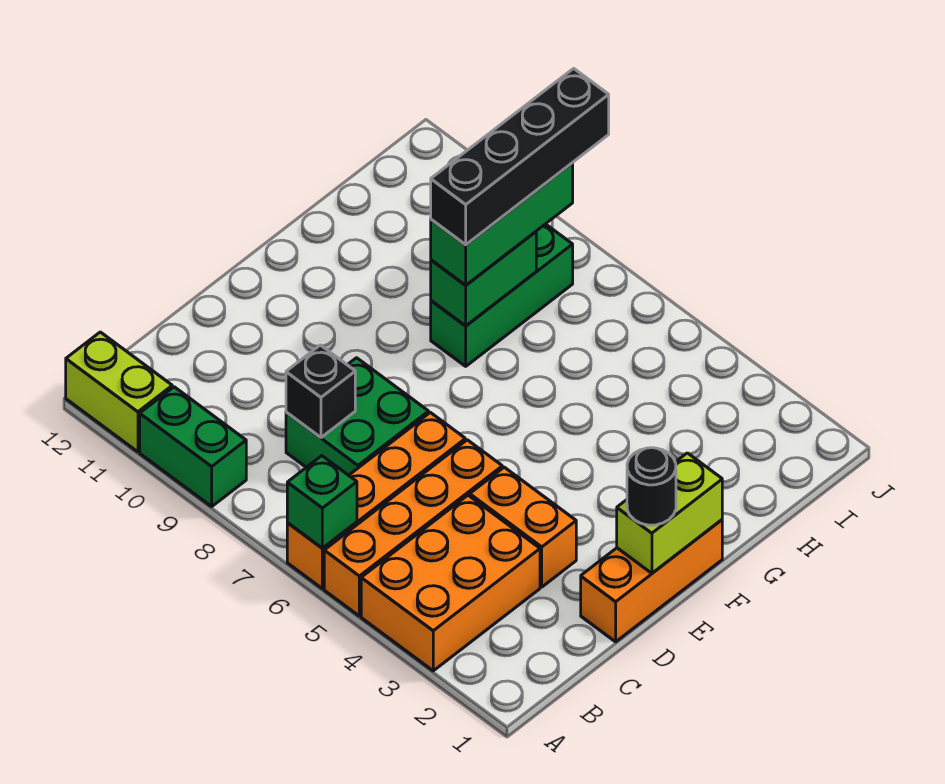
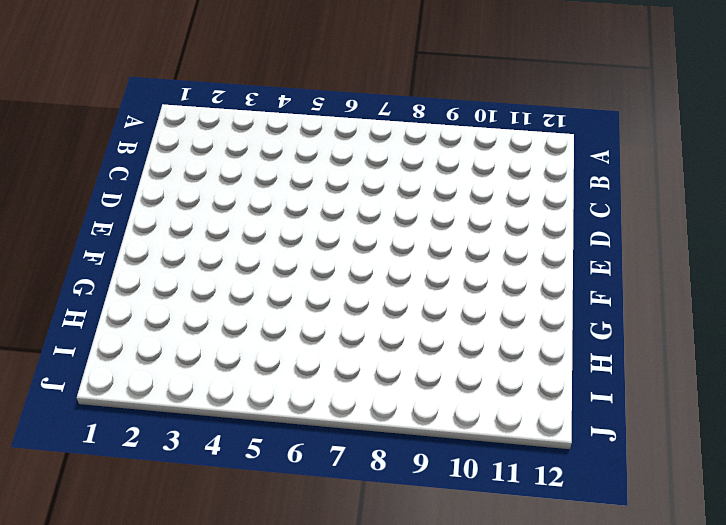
none -> orange 2x3 brick [361,495,540,671]
none -> orange 1x4 brick [324,440,502,616]
none -> orange 1x4 brick [287,413,465,589]

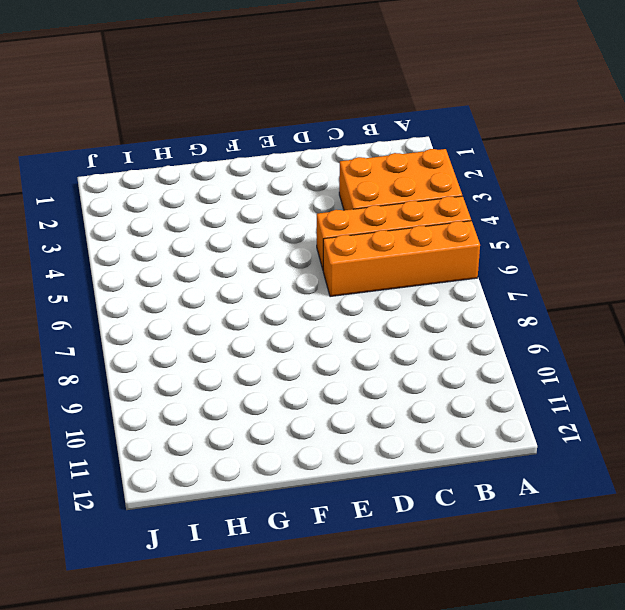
none -> green 1x2 brick [140,387,246,506]
none -> lime 1x2 brick [66,332,172,452]
none -> green 2x2 brick [286,358,429,475]

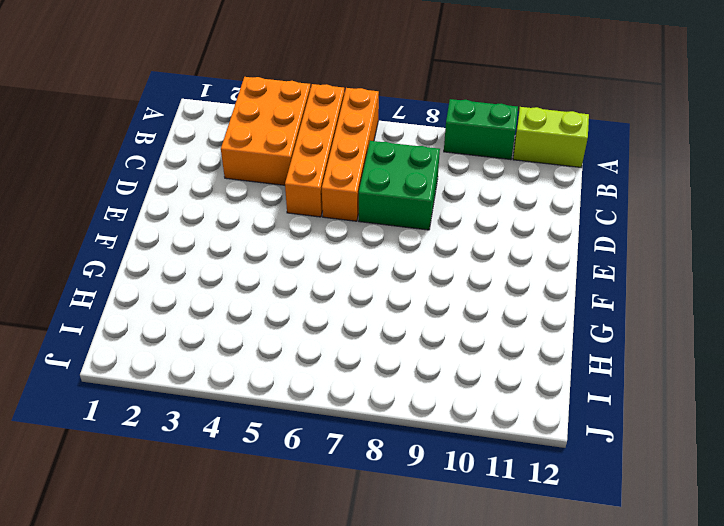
none -> orange 1x3 brick [581,520,722,642]
none -> orange 1x2 brick [470,467,576,587]
none -> green 1x3 brick [431,224,573,366]

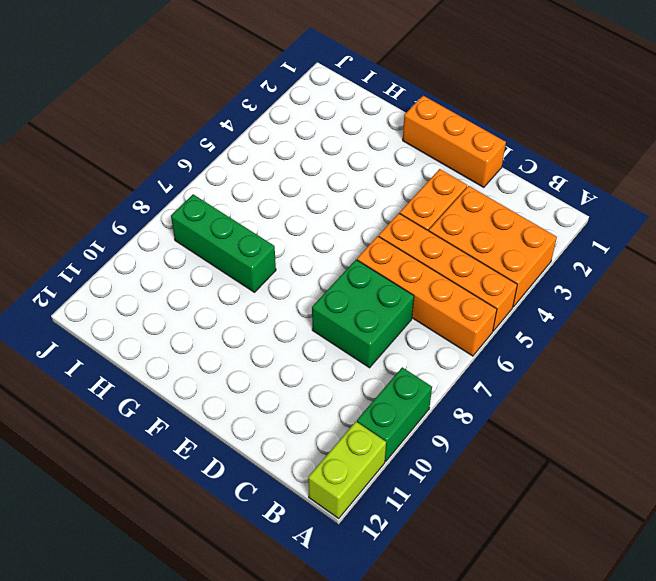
none -> green 1x1 brick [287,456,357,548]
none -> black 1x1 brick [286,345,355,437]
none -> lime 1x2 brick [617,453,722,573]

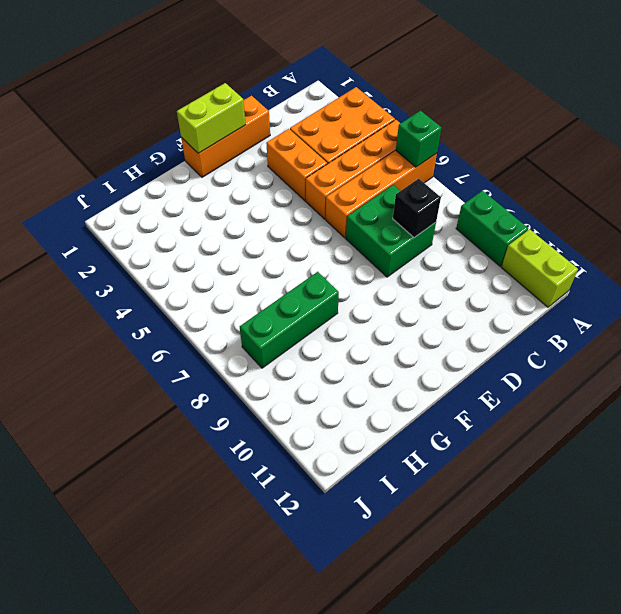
none -> green 1x2 brick [431,232,536,326]
none -> black 1x1 round brick [627,448,676,525]
none -> green 1x3 brick [431,163,573,285]

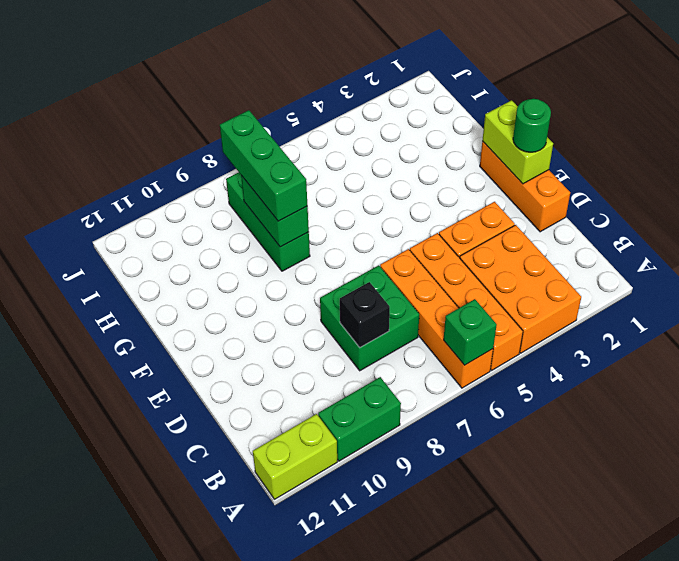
green 1x1 round brick [513,99,551,152] -> black 1x1 round brick [627,448,676,525]
none -> black 1x4 brick [431,68,609,245]

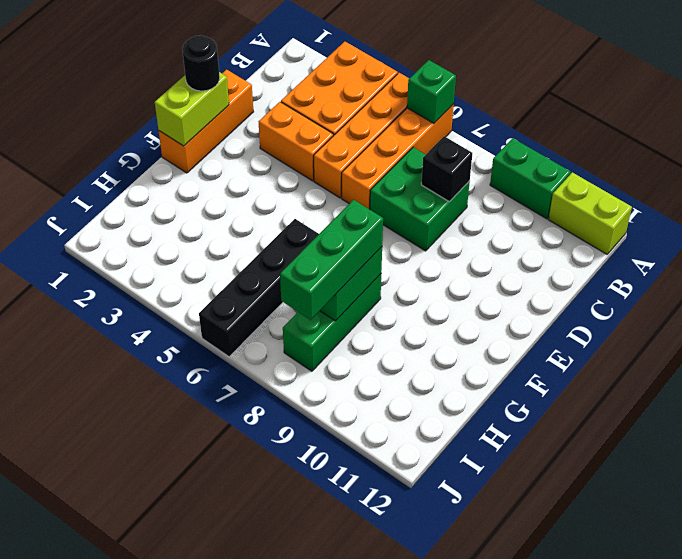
black 1x4 brick [199,219,319,357] -> black 1x4 brick moved to [431,68,609,245]

